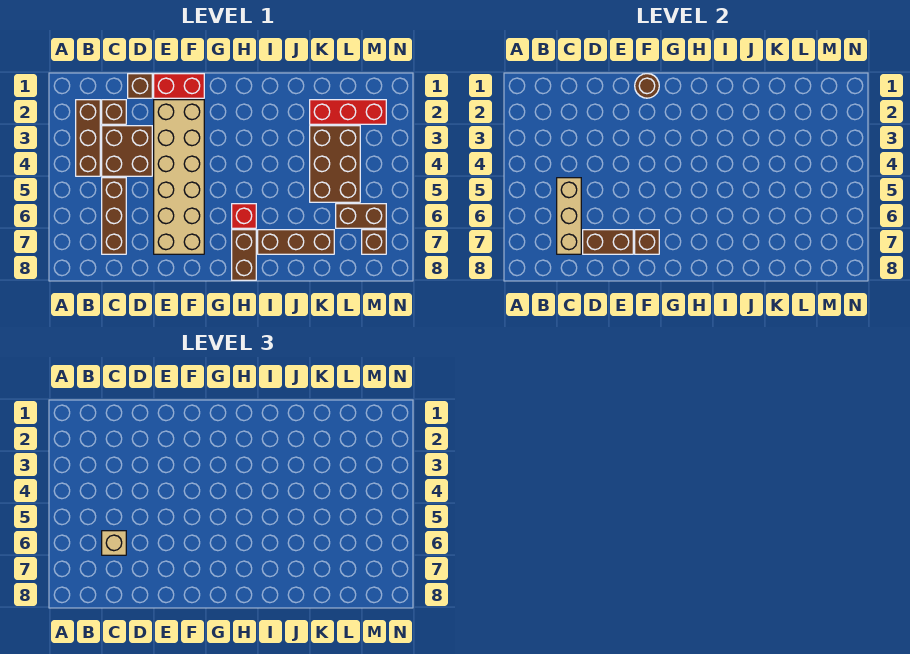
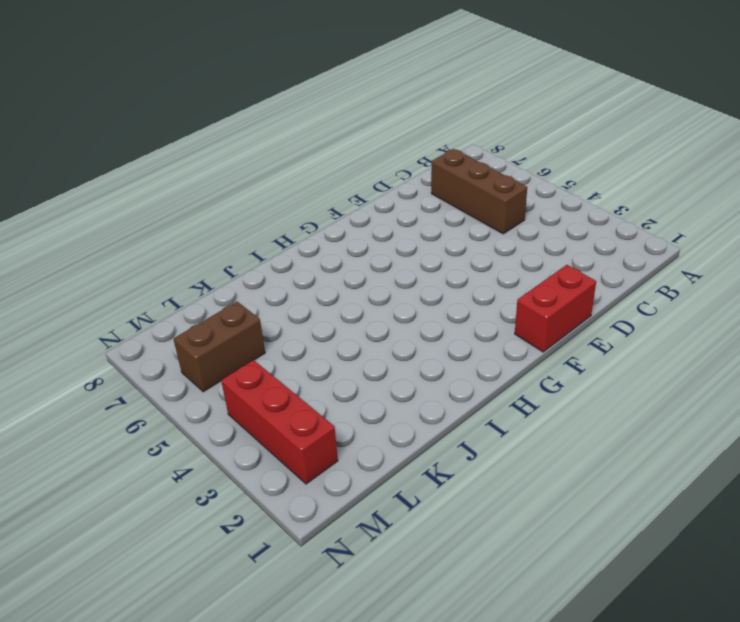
red 1x3 brick [221,360,338,484] -> red 1x3 brick turned to [310,100,386,124]
none -> brown 1x3 brick [76,100,100,176]
none -> brown 1x1 brick [102,100,126,124]
none -> brown 2x2 brick [102,126,152,176]

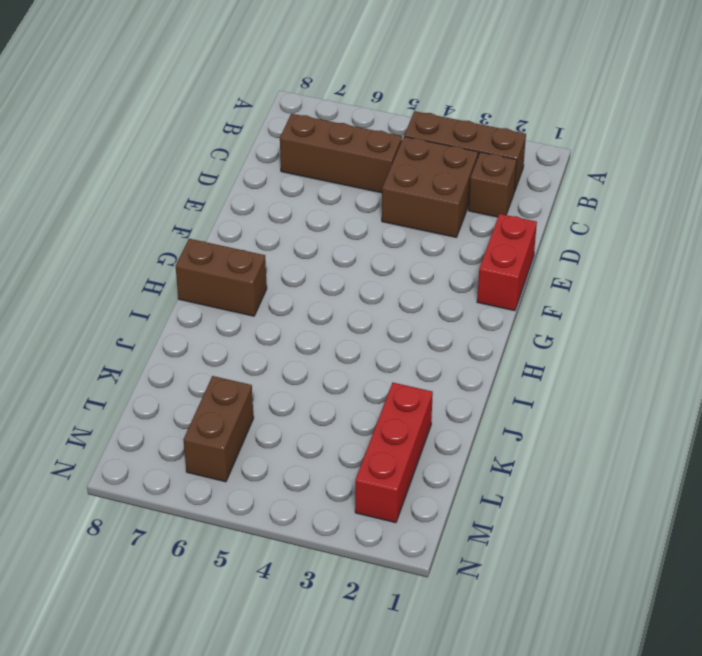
none -> brown 1x1 brick [128,74,152,98]
none -> tan 2x6 brick [154,100,204,254]
none -> red 1x1 brick [232,204,256,228]

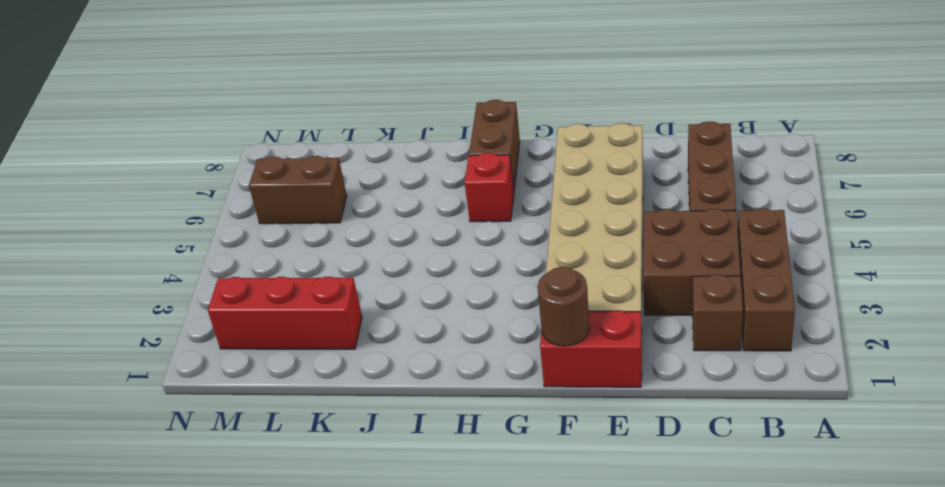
none -> brown 1x1 brick [128,74,152,98]
none -> brown 1x3 brick [258,230,334,254]
none -> brown 2x3 brick [310,126,360,202]

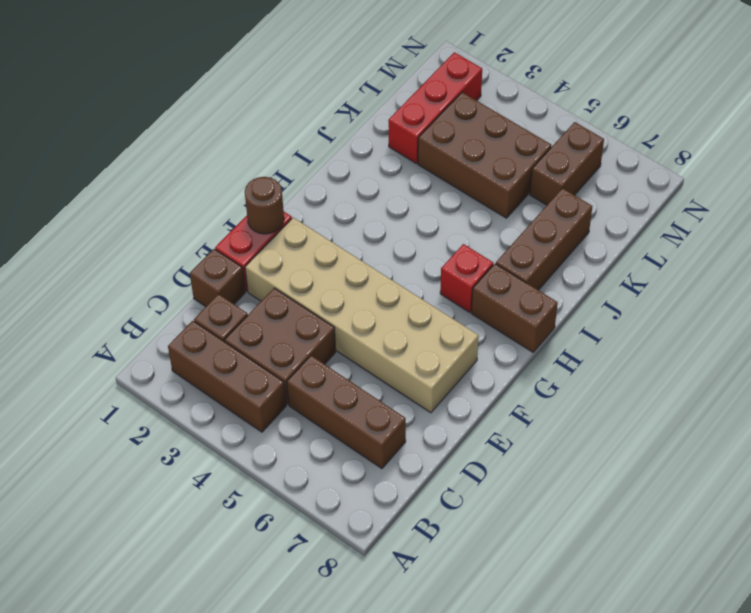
none -> brown 1x1 brick [362,230,386,254]
none -> tan 1x3 brick [557,178,581,254]
none -> brown 1x2 brick [583,230,633,254]

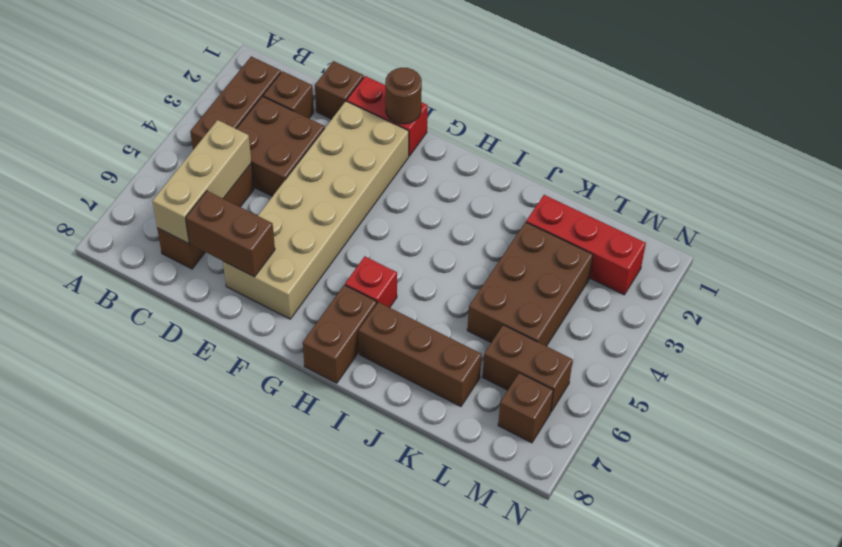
none -> brown 1x1 brick [635,230,659,254]
none -> tan 1x1 brick [102,531,126,555]

